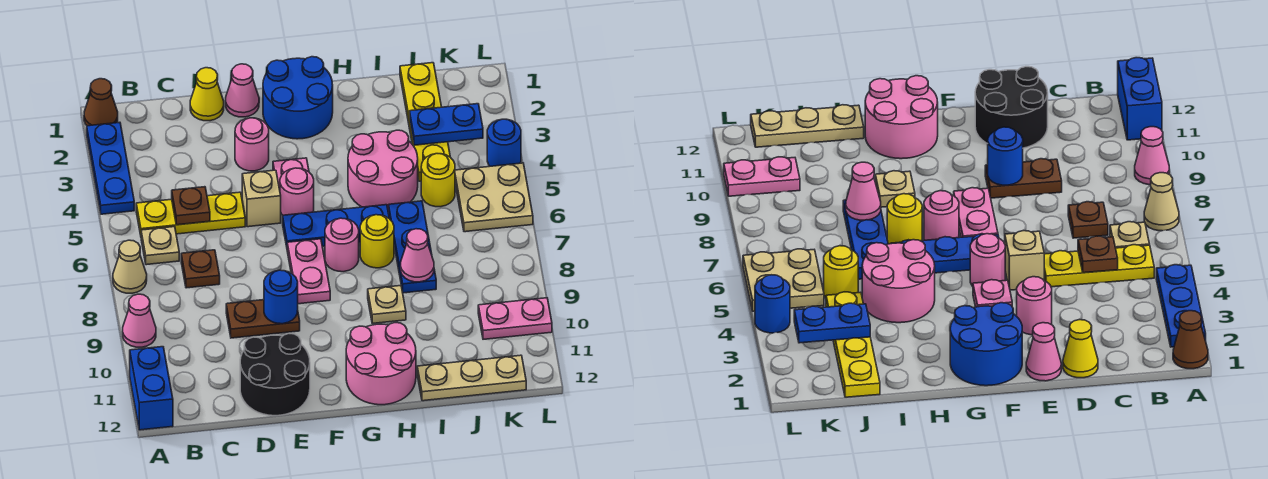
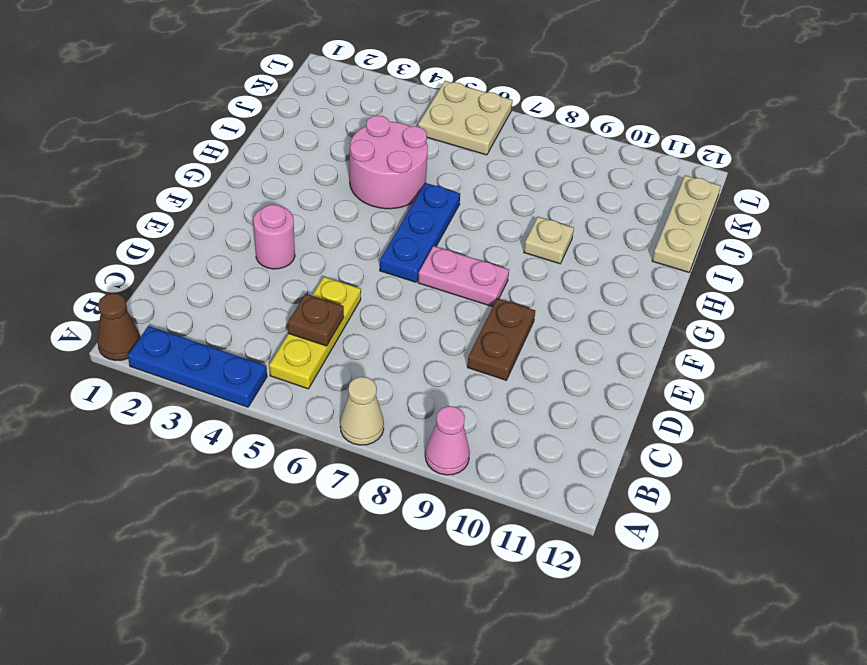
none -> blue 1x2 brick [130,347,173,430]
none -> tan 1x1 plate [141,227,179,265]
none -> brown 1x1 plate [181,250,220,288]
none -> yellow 1x1 cone [190,68,224,121]

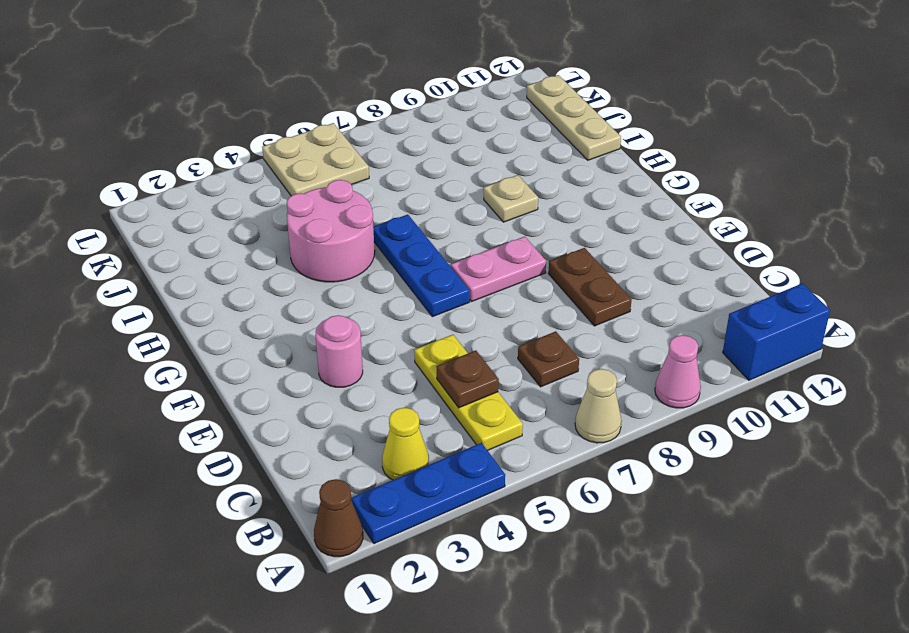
yellow 1x1 cone [382,408,429,480] -> yellow 1x1 cone moved to [190,68,224,121]
none -> tan 1x1 plate [141,227,179,265]
none -> black 2x2 round brick [240,334,310,416]
none -> pink 1x1 cone [226,64,259,117]
none -> tan 1x1 brick [242,170,281,227]

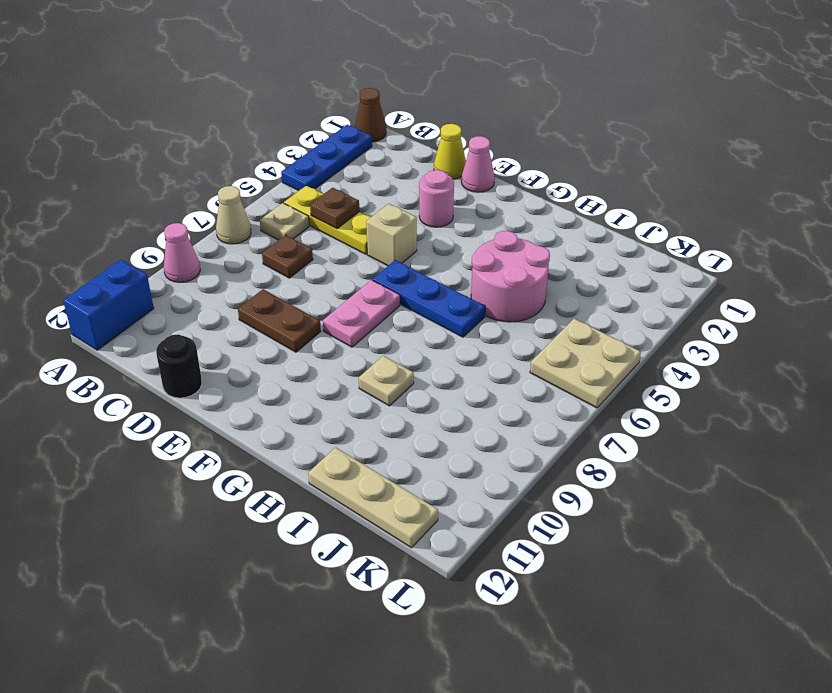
black 1x1 round brick [156,334,202,398] -> black 2x2 round brick [240,334,310,416]
none -> blue 2x2 round brick [263,57,333,139]
none -> pink 1x1 plate [273,158,309,189]
none -> pink 1x1 round brick [280,168,314,215]
none -> pink 1x1 round brick [325,218,359,272]

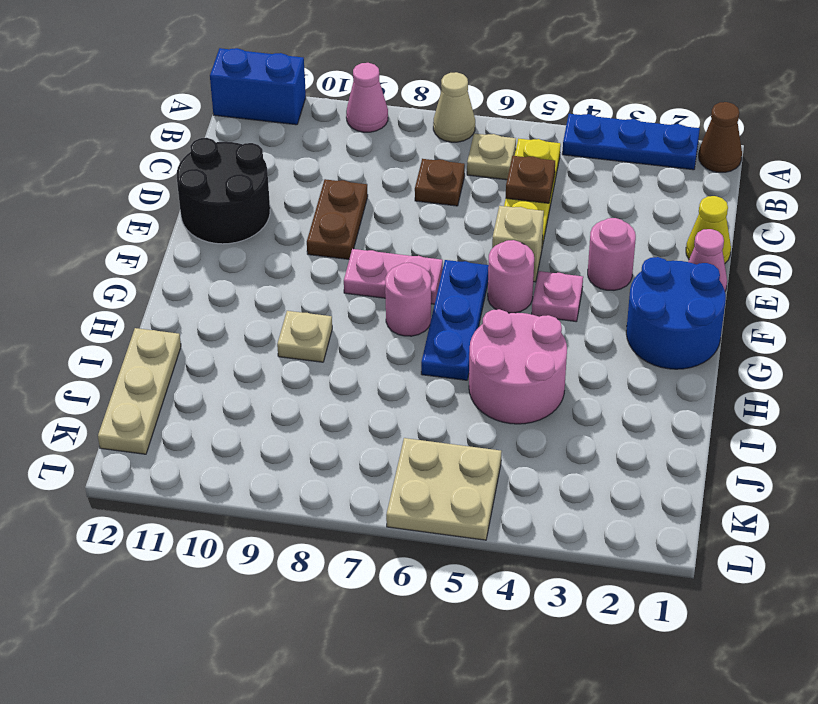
none -> pink 2x2 round brick [346,323,416,405]
none -> yellow 1x1 round brick [360,215,394,268]
none -> blue 1x3 plate [389,201,436,293]
none -> yellow 1x4 plate [400,63,450,181]

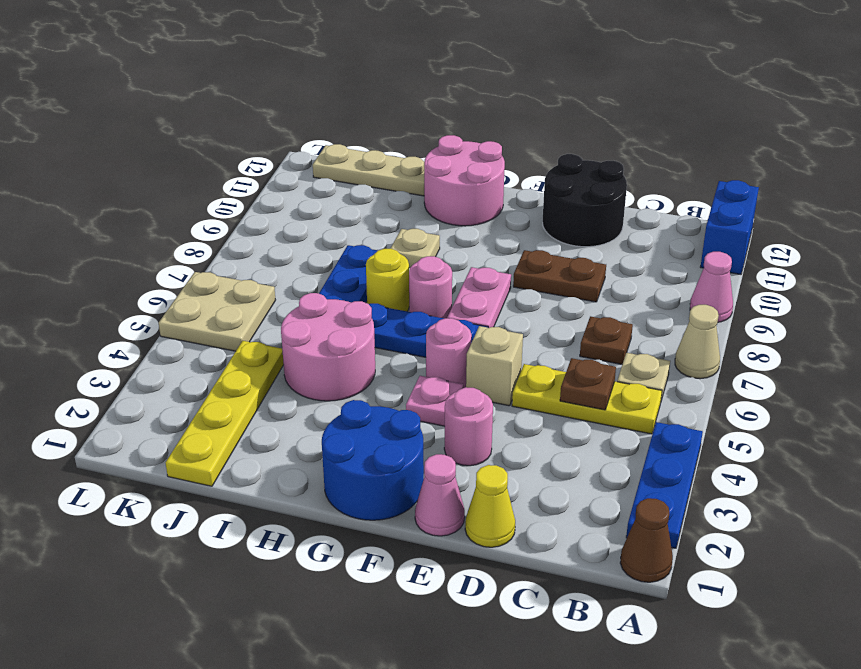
none -> yellow 1x1 round brick [421,154,455,207]
none -> pink 1x2 plate [478,298,552,339]
none -> blue 1x1 round brick [487,119,521,166]
none -> blue 1x1 round brick [264,270,298,324]

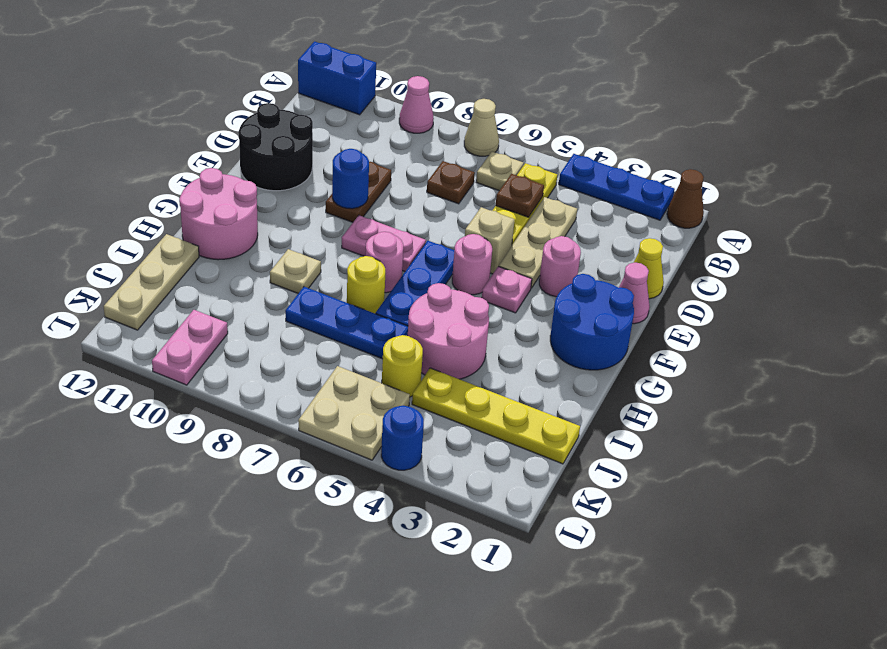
tan 1x3 plate [499,197,577,288] -> none
none -> pink 1x1 cone [400,229,434,282]
none -> blue 1x2 plate [410,104,483,145]

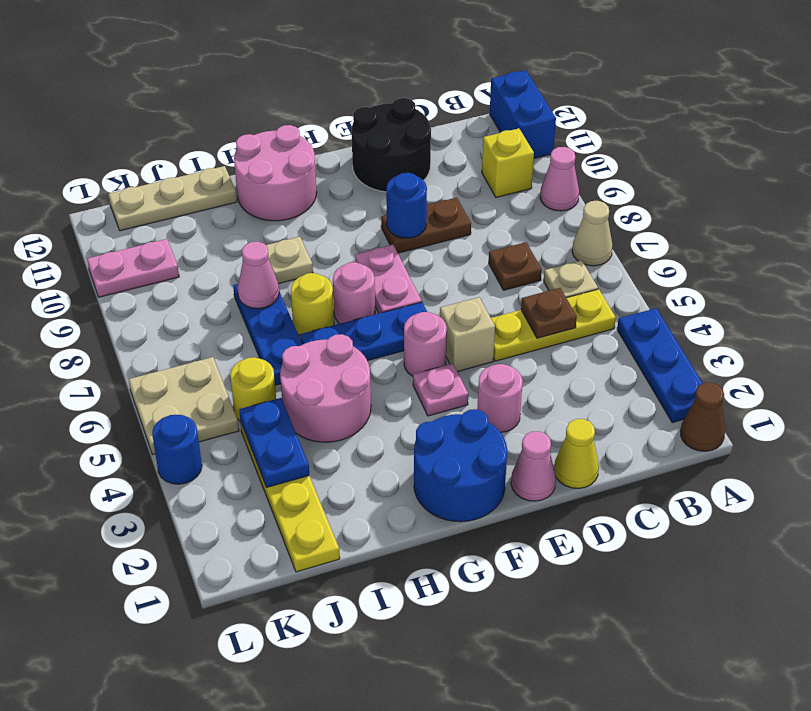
yellow 1x1 brick [482,128,534,197] -> none
blue 1x2 plate [239,398,309,488] -> blue 1x2 plate turned to [410,104,483,145]

